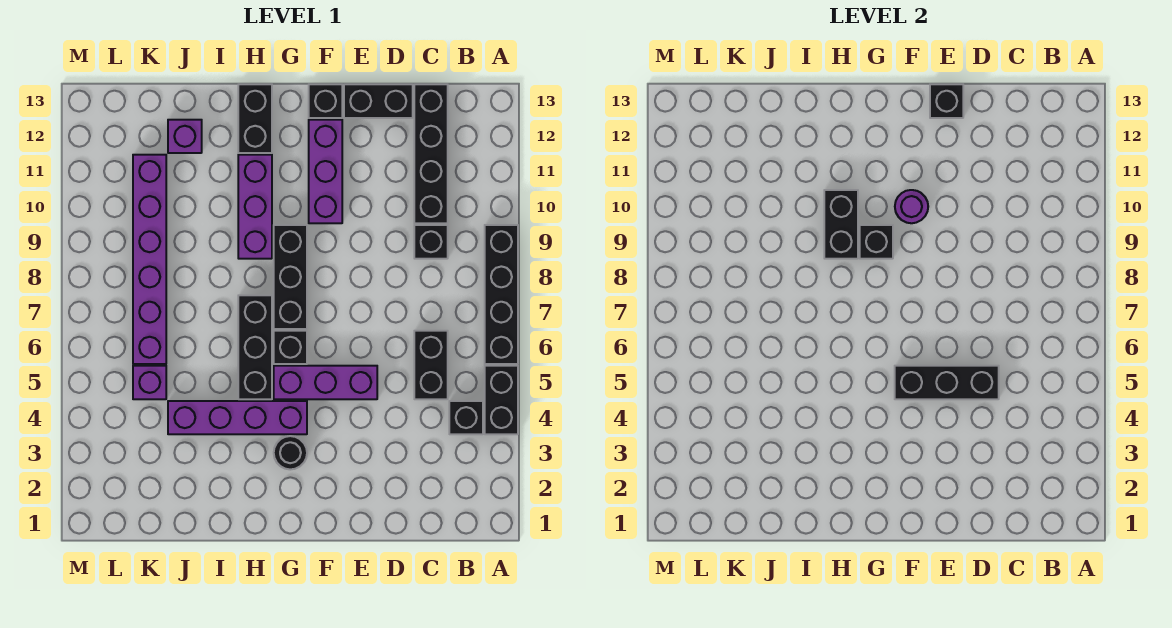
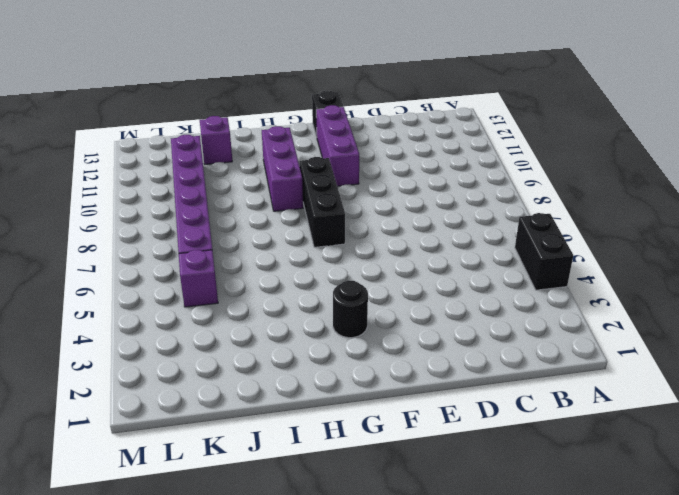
none -> black 1x4 brick [485,225,518,364]
none -> black 1x1 brick [449,401,483,434]
none -> black 1x2 brick [414,331,448,399]

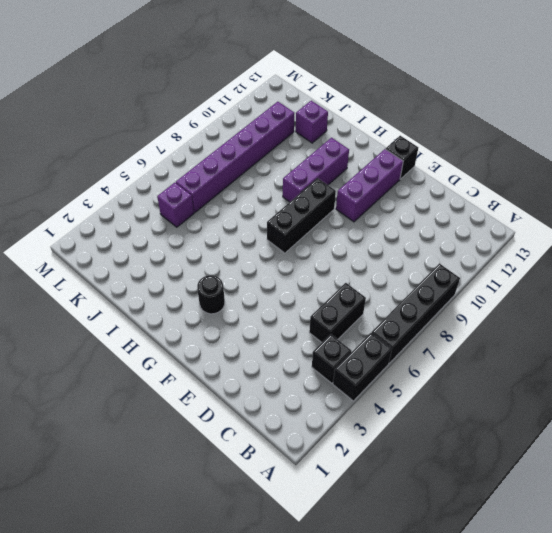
none -> black 1x1 brick [414,225,448,259]
none -> black 1x4 brick [414,84,448,223]
none -> black 1x2 brick [344,84,413,118]

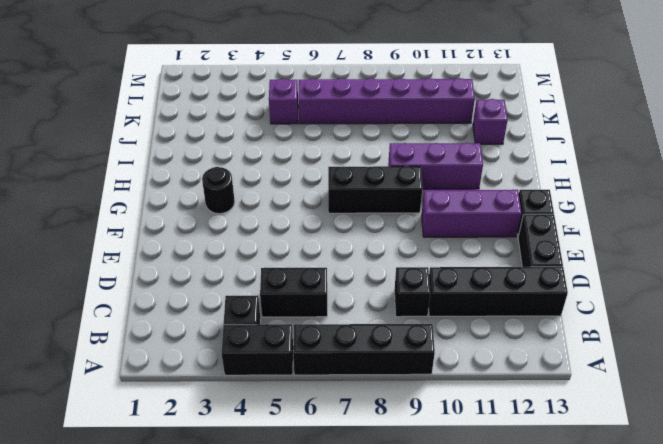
none -> purple 1x3 brick [274,366,377,399]
none -> purple 1x4 brick [168,401,307,434]
none -> black 1x1 brick [274,331,307,364]

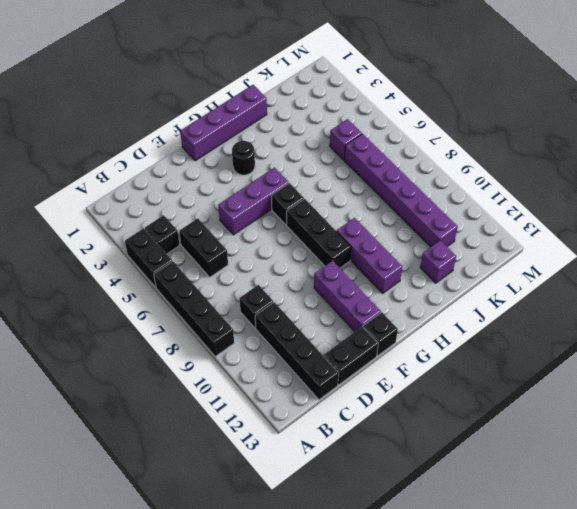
purple 1x4 brick [180,85,267,161] -> purple 1x4 brick moved to [168,401,307,434]
none -> black 1x3 brick [238,295,272,399]
none -> black 1x2 brick [238,84,272,153]
none -> black 1x3 brick [895,366,999,399]

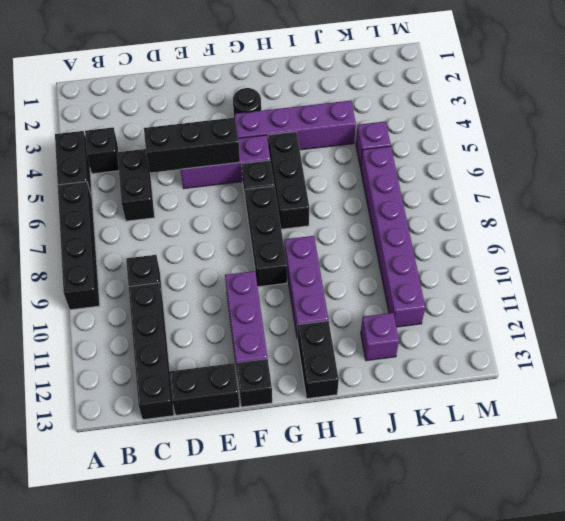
none -> black 1x1 brick [930,84,963,118]
none -> purple 1x1 round brick [895,190,928,223]
none -> black 1x1 brick [860,225,893,259]

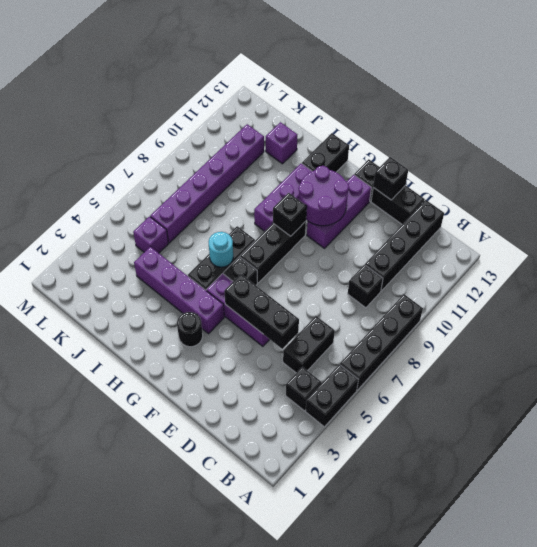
purple 2x2 round brick [299,166,349,226] -> purple 1x1 round brick [895,190,928,223]
cyan 1x1 round brick [209,232,233,267] -> none
none -> black 1x2 brick [824,190,858,259]

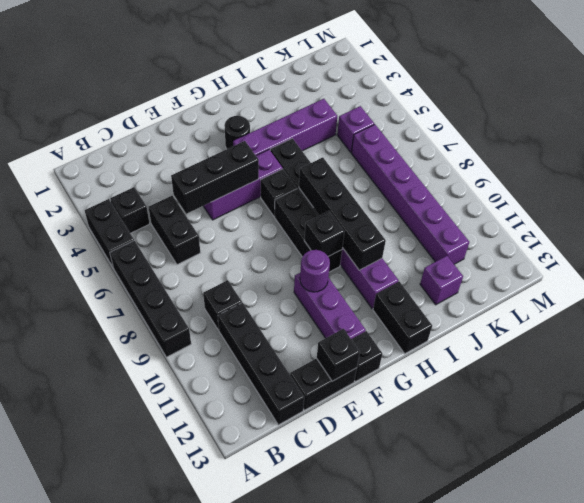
black 1x4 brick [299,157,386,270] -> black 1x2 brick [824,190,858,259]

